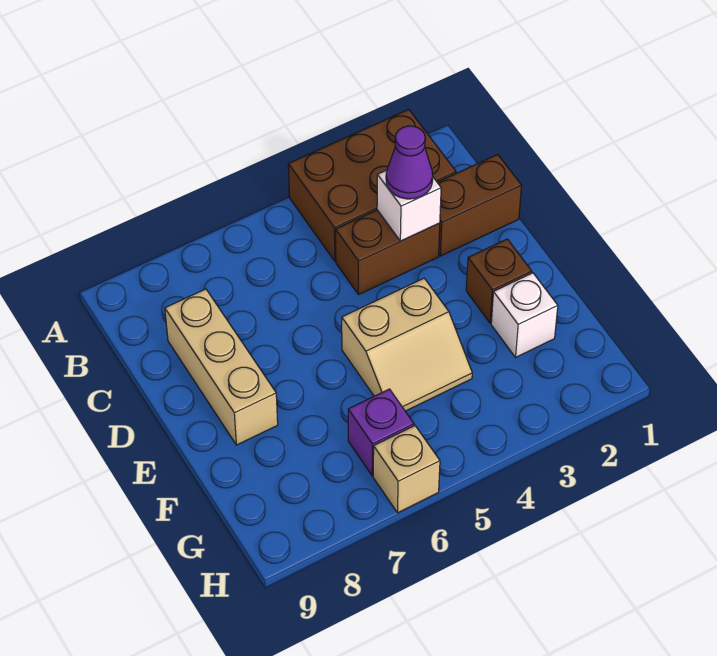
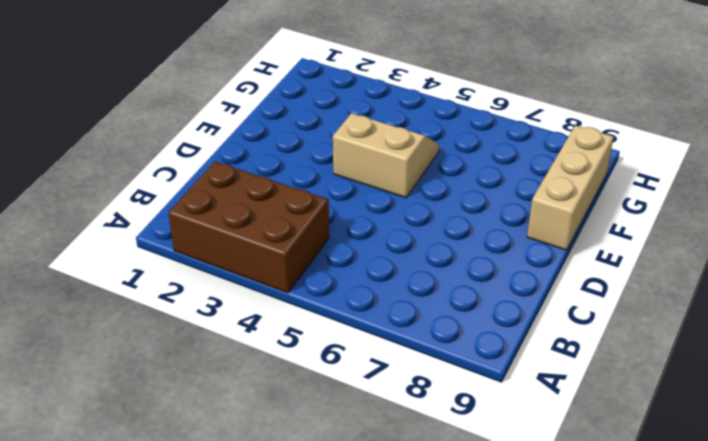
tan 1x3 brick [527,125,613,250] -> tan 1x3 brick moved to [165,289,278,445]
none -> brown 1x2 brick [437,154,522,256]
none -> brown 1x2 brick [336,210,440,295]

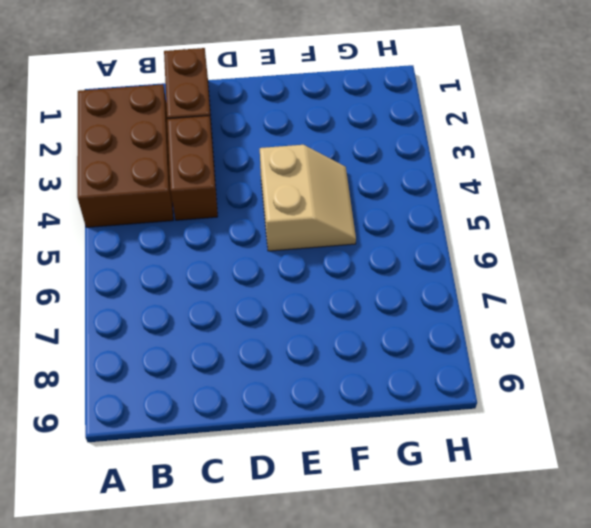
none -> tan 1x3 brick [165,289,278,445]
none -> brown 1x1 brick [466,239,532,323]

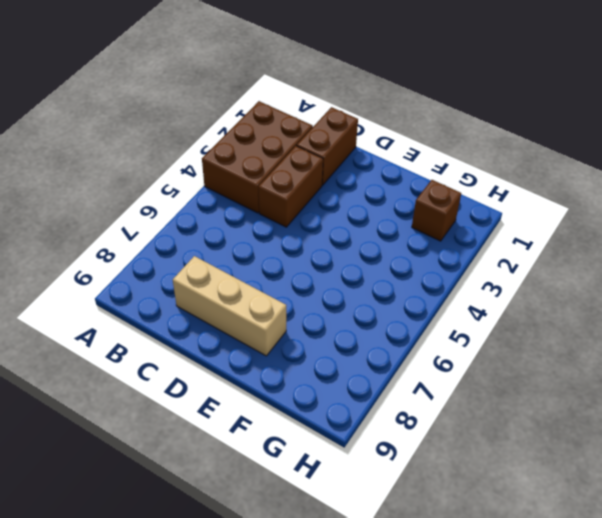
brown 1x1 brick [412,180,461,241] -> brown 1x1 brick moved to [466,239,532,323]
none -> tan 2x2 slope [342,278,472,411]
none -> white 1x1 brick [491,273,558,357]

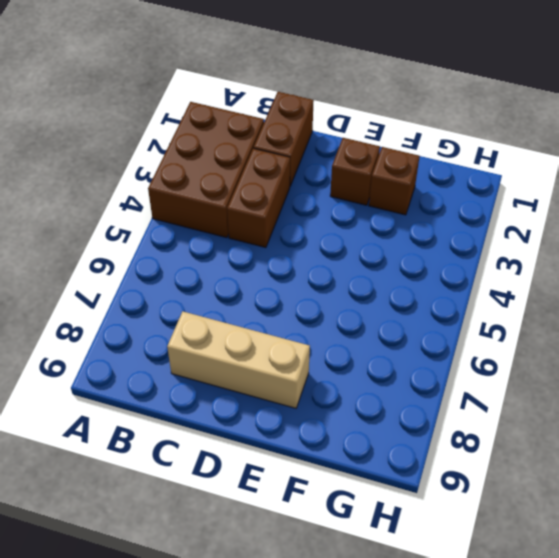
brown 1x1 brick [369,147,420,215] -> white 1x1 brick [491,273,558,357]
none -> tan 2x2 slope [342,278,472,411]
none -> purple 1x1 brick [348,389,414,476]

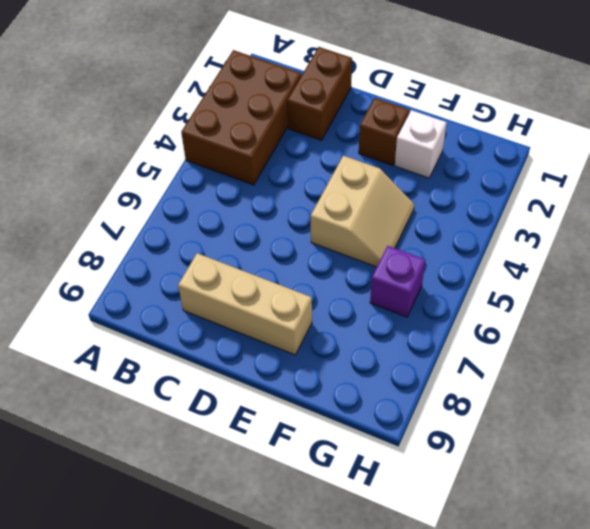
none -> brown 1x2 brick [336,210,440,295]
none -> tan 1x1 brick [373,426,440,513]

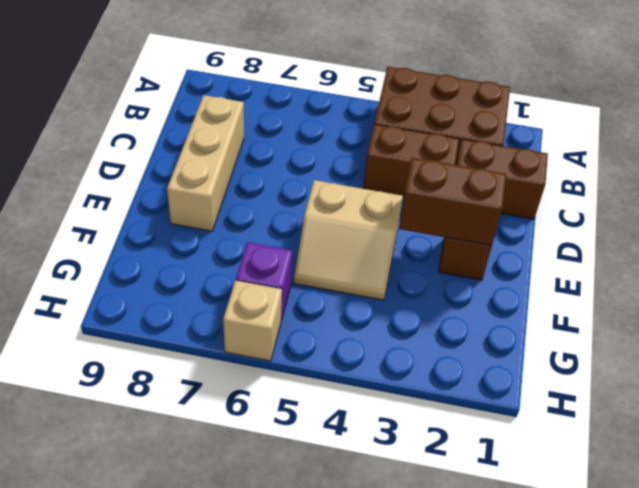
brown 1x2 brick [399,158,506,246] -> none
none -> white 1x1 brick [491,273,558,357]
none -> white 1x1 brick [377,170,441,241]

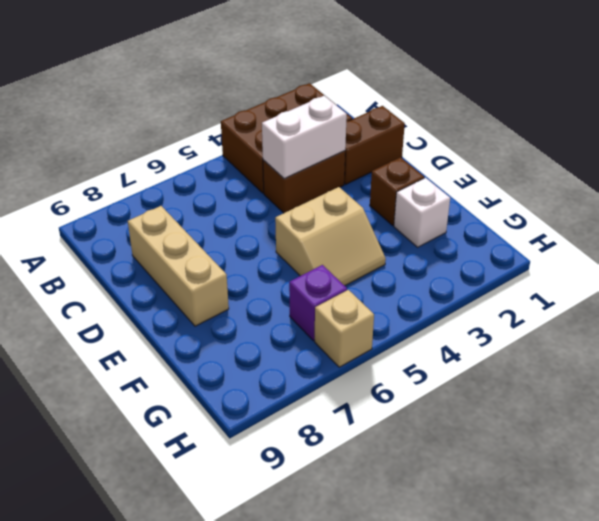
white 1x2 brick [262,96,347,179] -> white 1x1 brick [377,170,441,241]
none -> purple 1x1 cone [386,126,433,199]

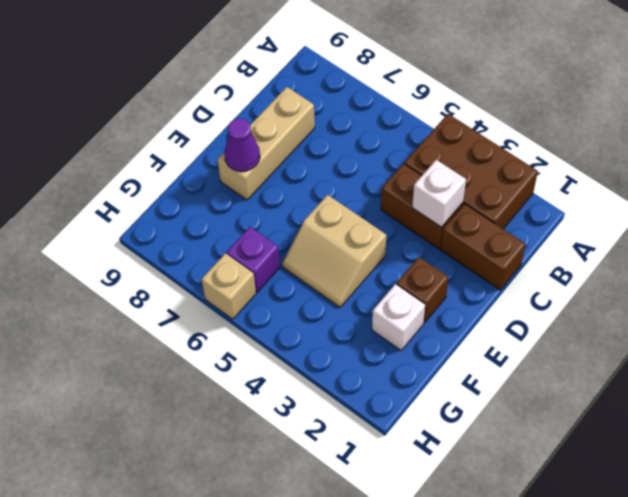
purple 1x1 cone [224,118,260,172] -> purple 1x1 cone moved to [386,126,433,199]

